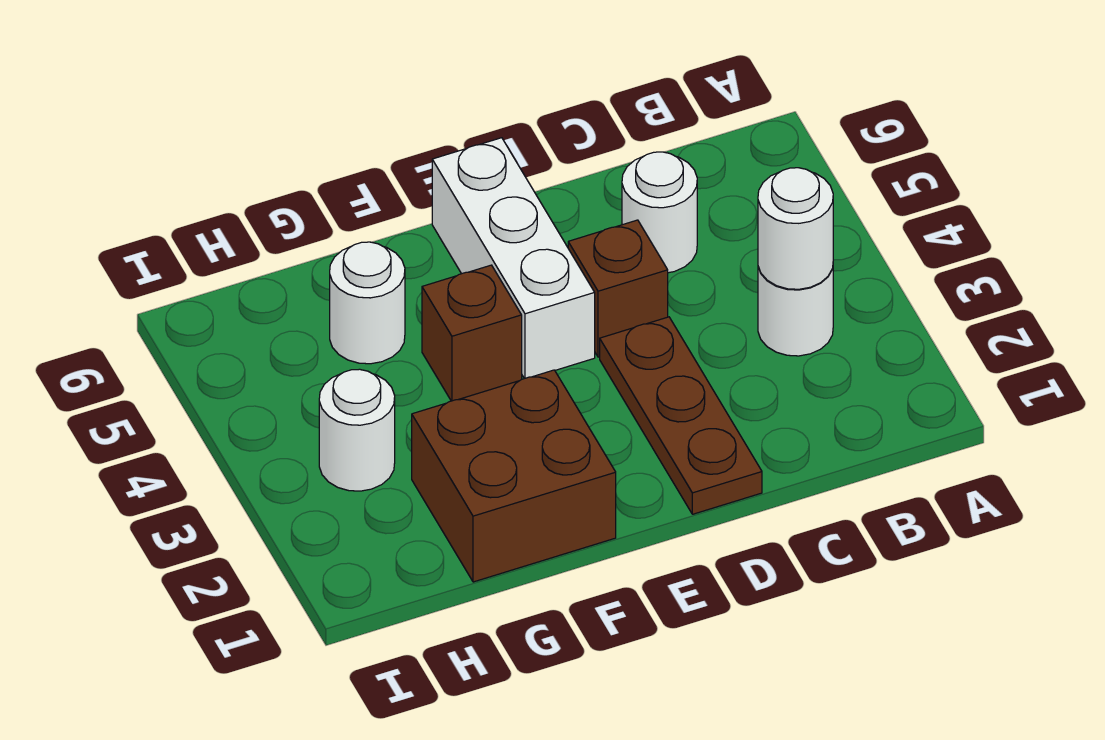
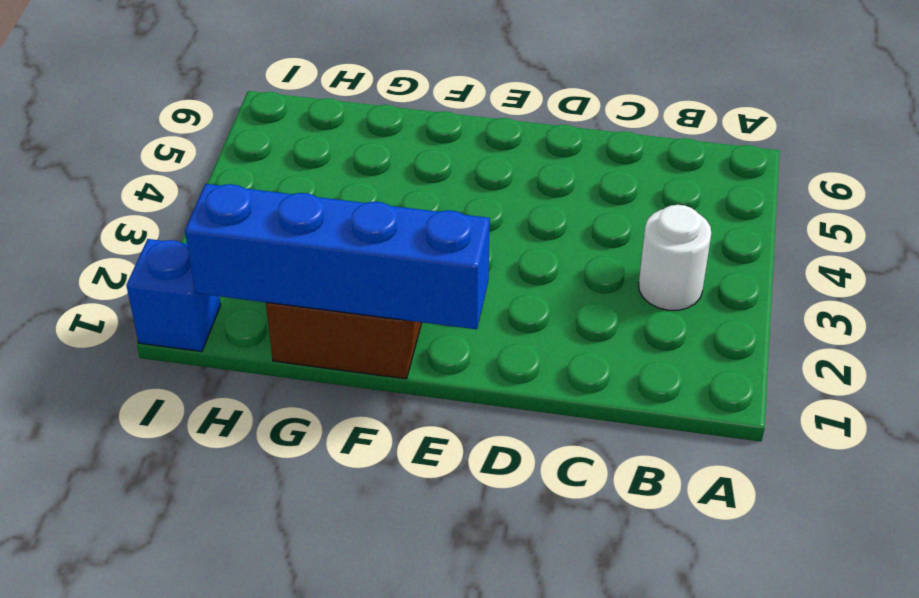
blue 1x4 brick [185,184,490,329] -> none
blue 1x1 brick [126,239,221,352] -> none
none -> white 1x1 round brick [622,152,697,273]
none -> brown 1x3 plate [600,317,762,514]

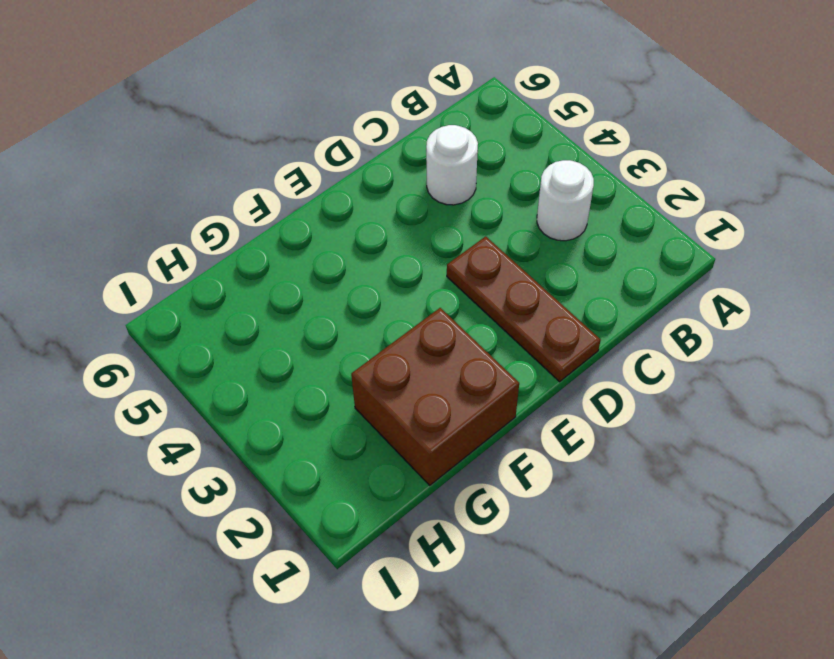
none -> brown 1x1 brick [568,220,668,357]
none -> white 1x3 brick [432,138,595,379]

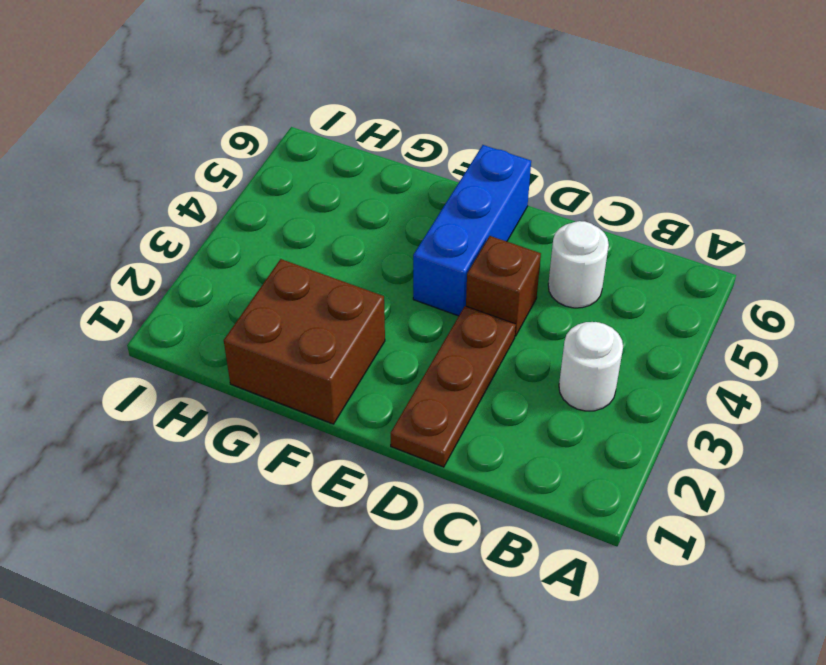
blue 1x3 brick [413,145,531,316] -> white 1x3 brick [432,138,595,379]
none -> brown 1x1 brick [422,265,522,401]
none -> white 1x1 round brick [330,242,405,364]

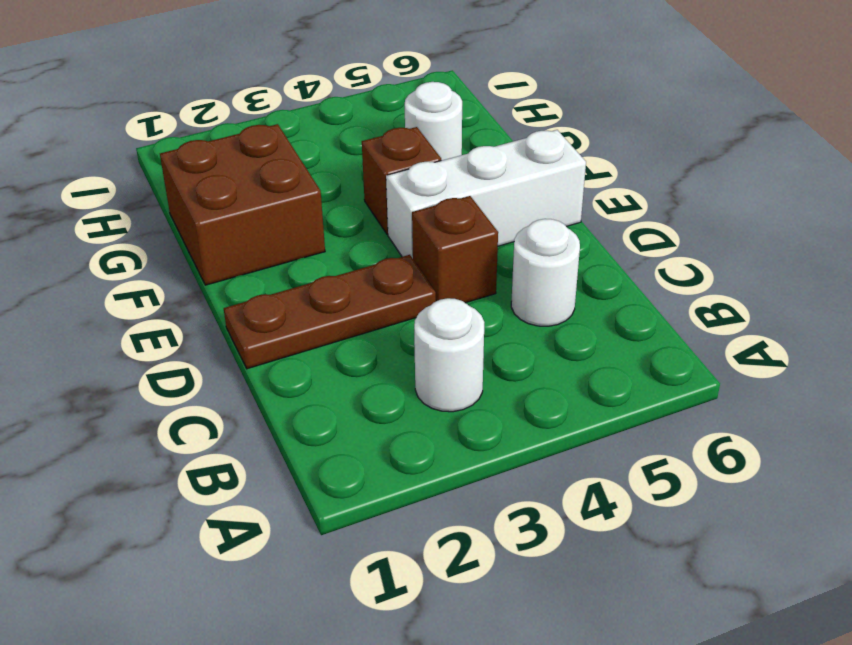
none -> white 1x1 round brick [319,369,395,491]
none -> white 1x1 round brick [758,168,833,289]

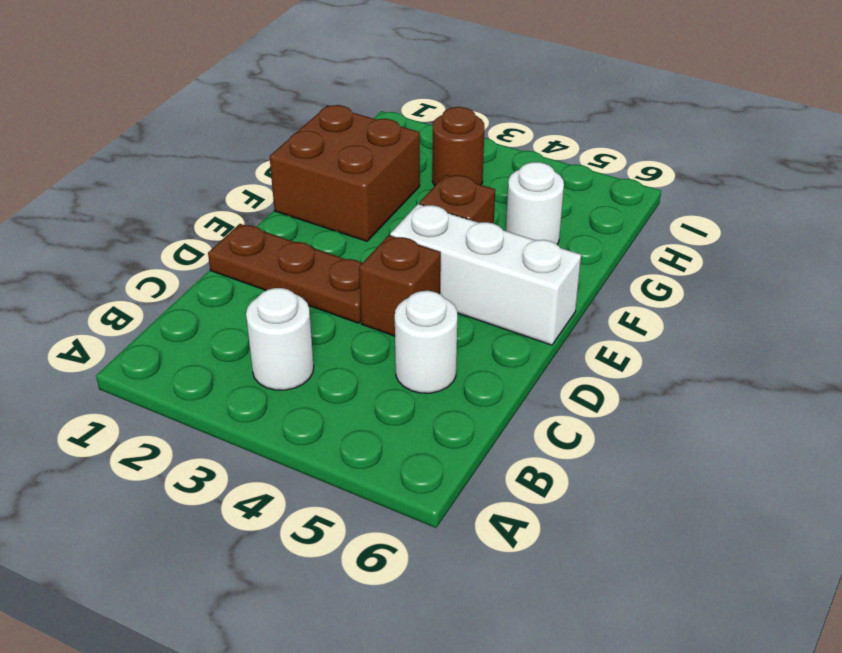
brown 1x1 round brick [432,107,484,186] -> white 1x1 round brick [319,369,395,491]
none -> white 1x1 round brick [758,168,833,289]

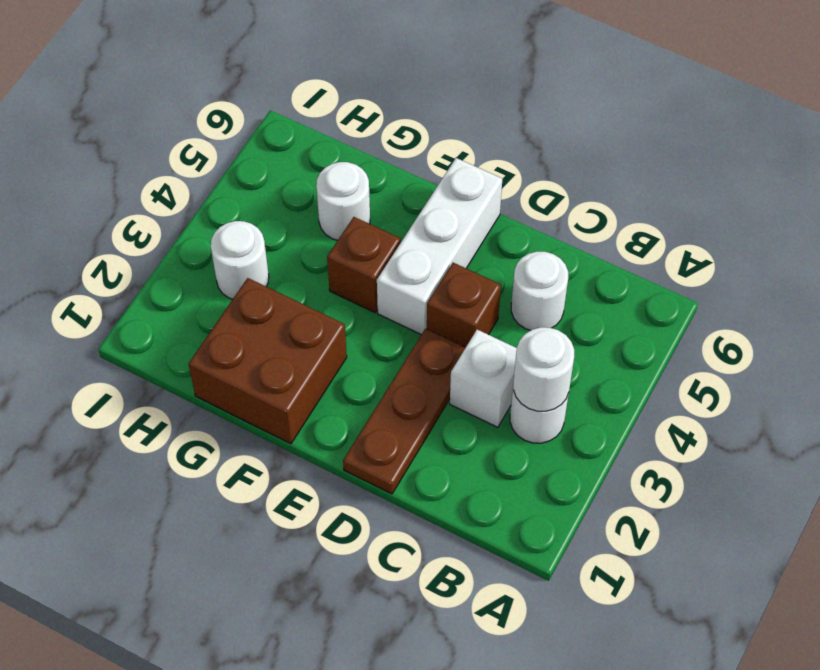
white 1x1 brick [450,330,517,427] -> none

